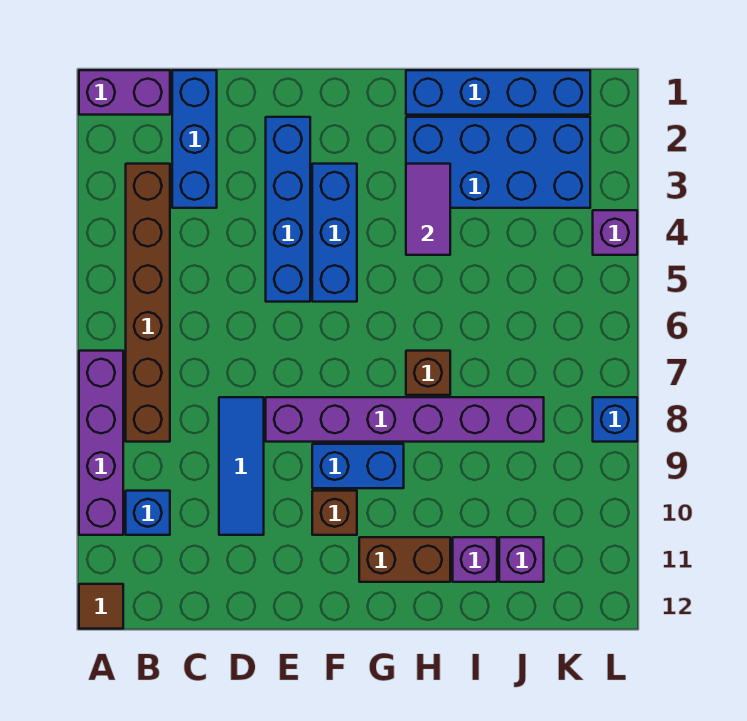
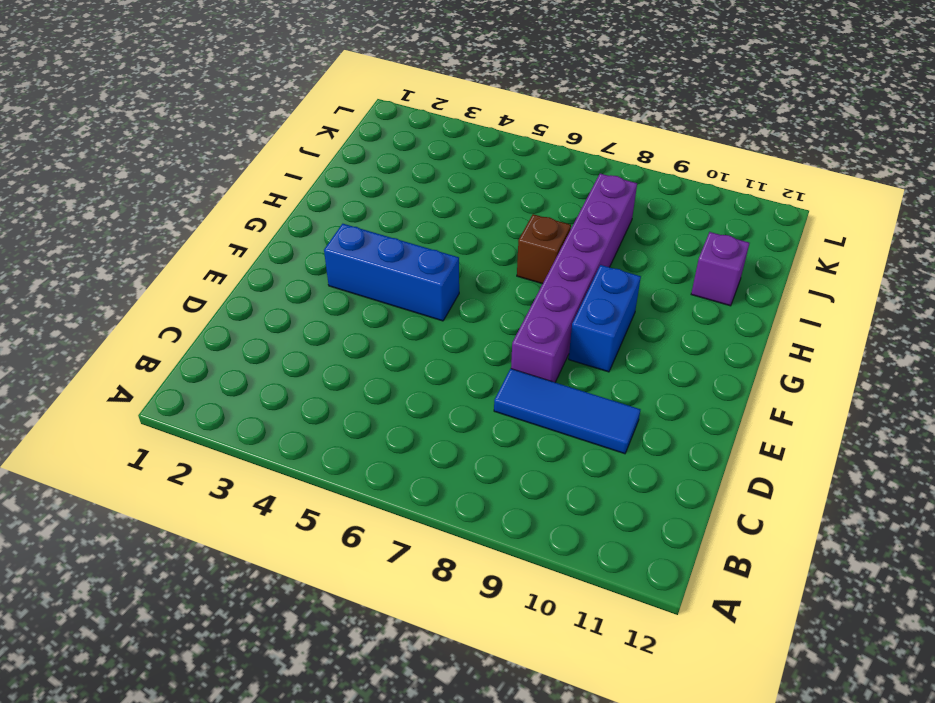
none -> purple 1x2 brick [79,70,170,115]
none -> purple 1x4 brick [79,351,123,535]
none -> brown 1x1 tile [79,584,123,629]

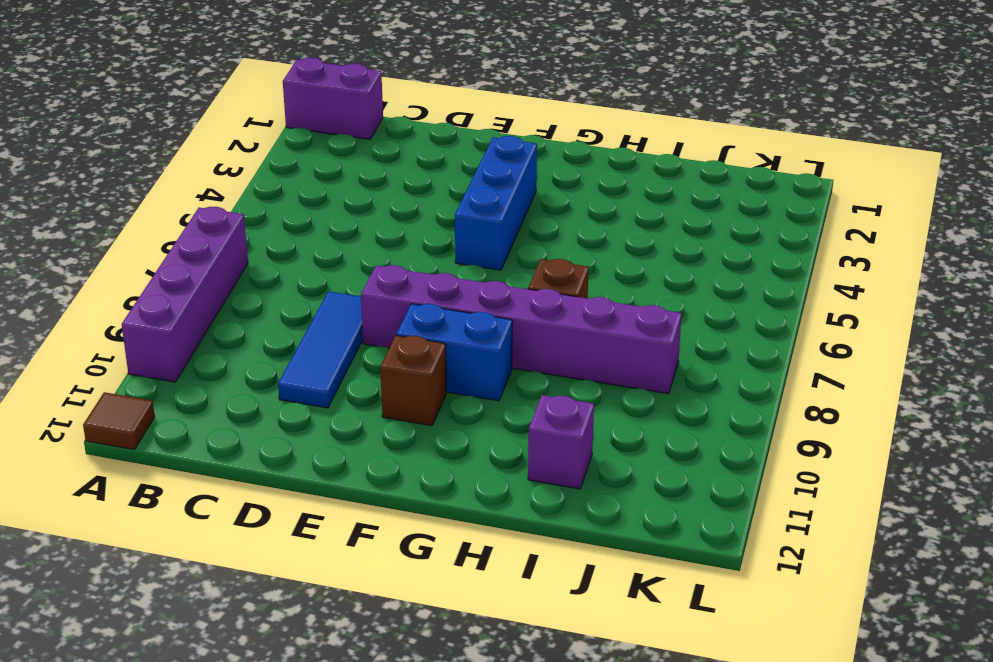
none -> brown 1x6 brick [126,164,170,442]
none -> blue 1x1 brick [126,491,170,535]
none -> blue 1x3 brick [172,70,217,208]

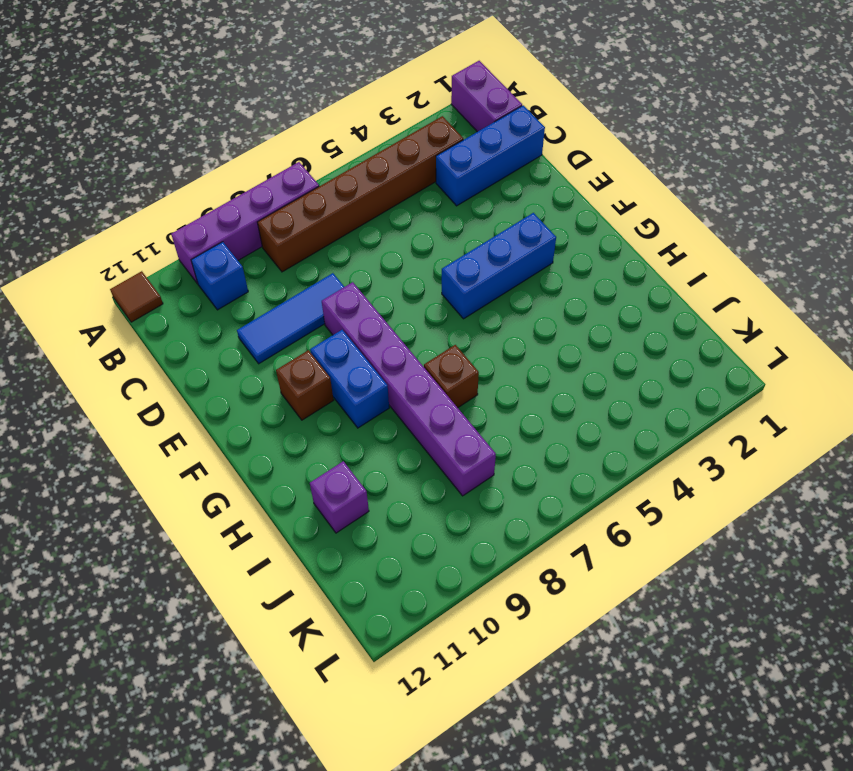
none -> blue 1x4 brick [266,117,310,302]
none -> brown 1x2 brick [359,537,450,582]
none -> blue 1x4 brick [406,70,590,115]

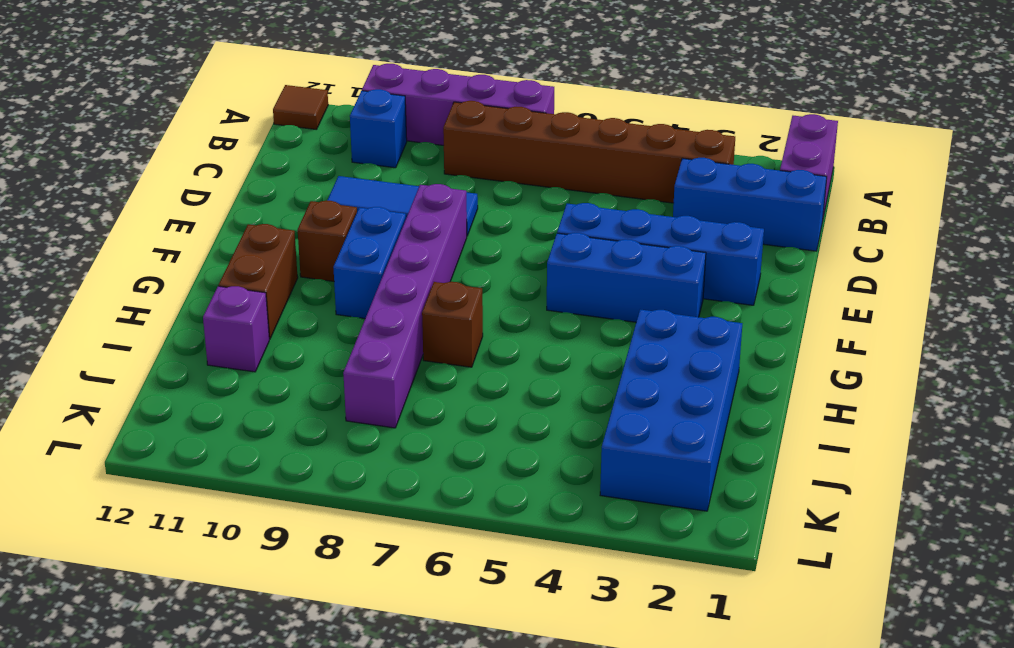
none -> blue 1x4 brick [406,70,590,115]
none -> purple 1x1 brick [499,537,544,582]
none -> purple 1x1 brick [593,210,637,255]

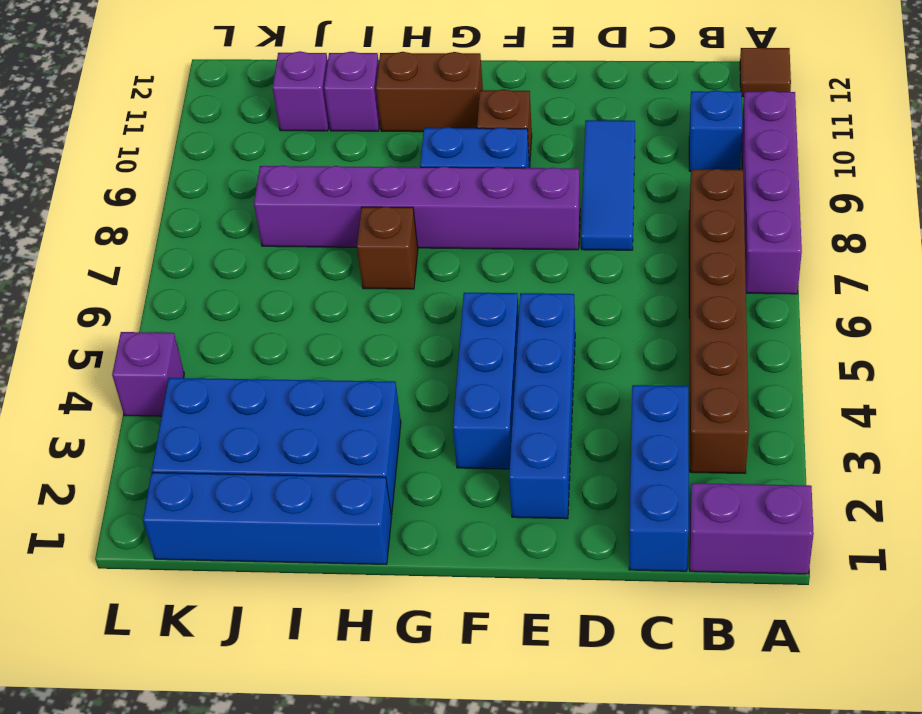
none -> blue 1x1 brick [593,397,637,442]
none -> purple 1x2 tile [406,164,450,255]

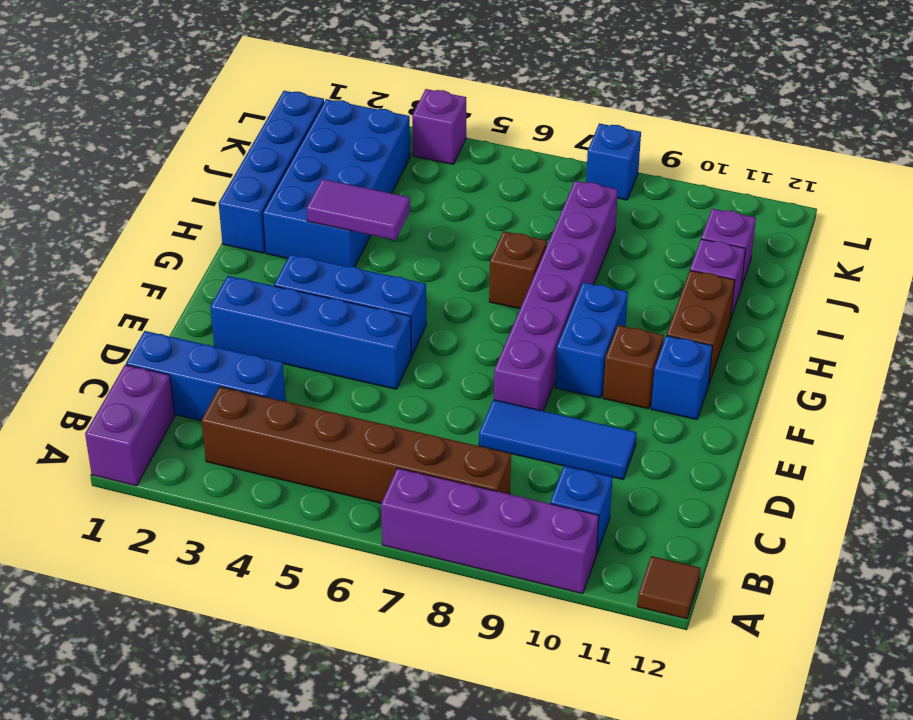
blue 1x1 brick [651,336,713,420] -> none

